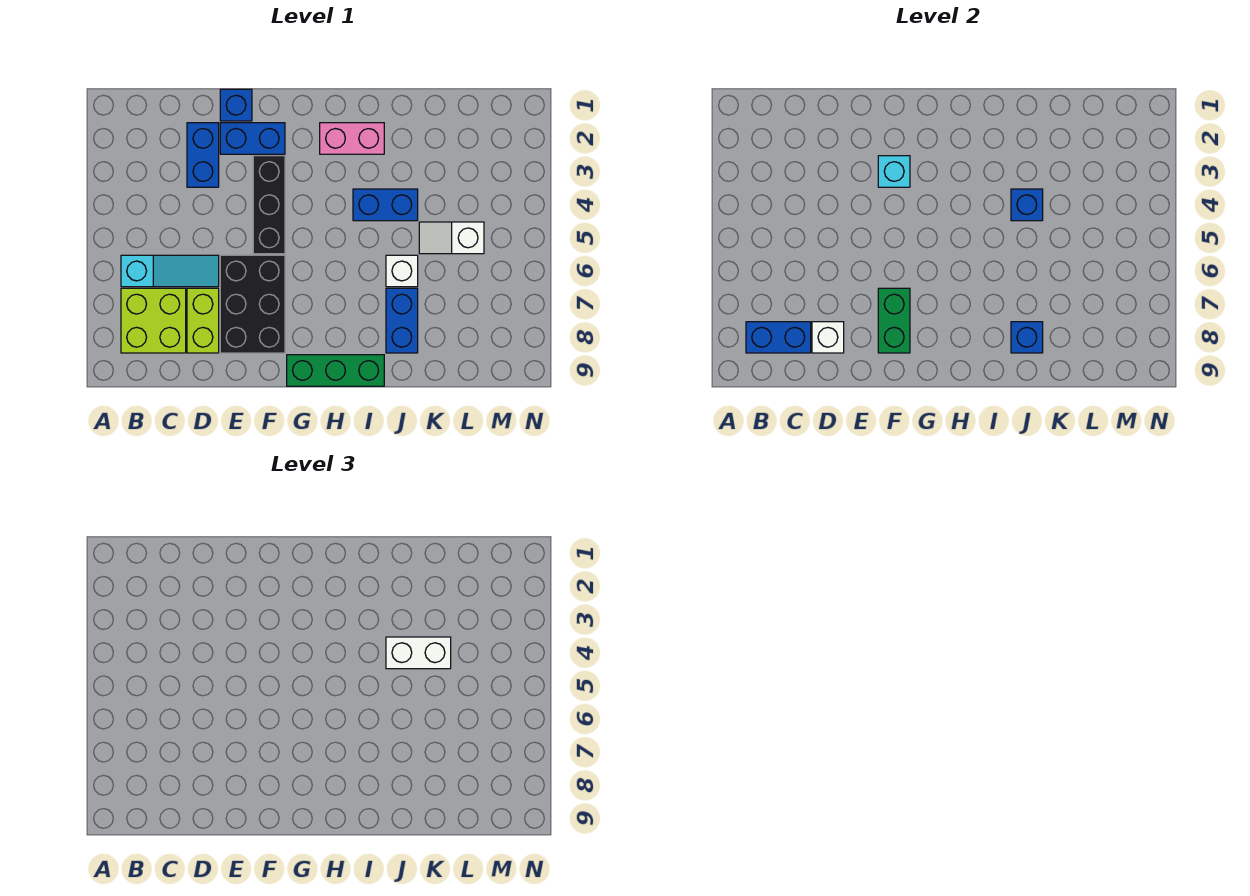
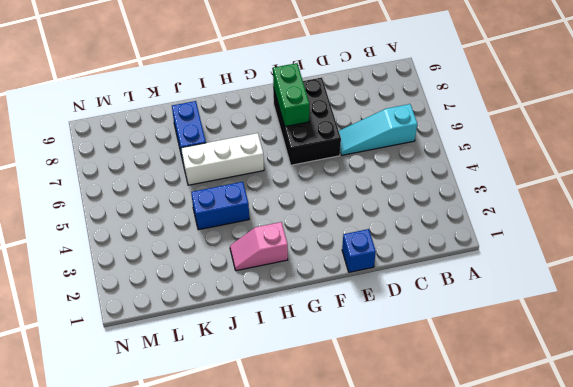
pink 1x2 slope [230,222,288,271] -> pink 1x2 brick [320,123,384,154]
white 1x3 brick [181,133,264,185] -> white 1x1 brick [386,255,418,287]
none -> lime 2x2 brick [121,288,186,353]
none -> blue 1x2 brick [187,123,219,187]
none -> lime 1x2 brick [187,288,219,353]

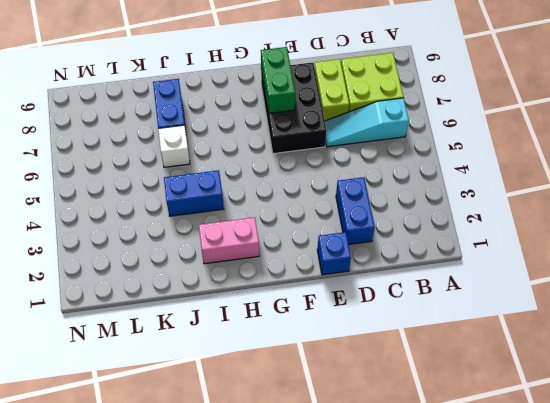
none -> blue 1x2 brick [220,123,285,154]
none -> black 1x3 brick [253,156,285,254]
none -> green 1x3 brick [287,355,384,386]

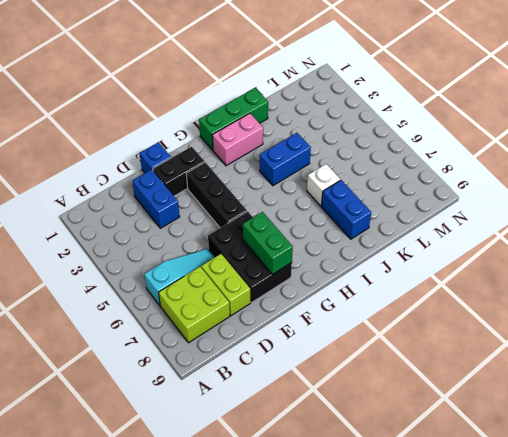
black 1x2 brick [153,147,205,196] -> blue 1x2 brick [220,123,285,154]
green 1x3 brick [199,88,268,150] -> green 1x3 brick moved to [287,355,384,386]
none -> white 1x2 slope [419,222,484,254]
none -> blue 1x2 brick [746,322,811,353]
none -> white 1x1 brick [812,322,844,353]

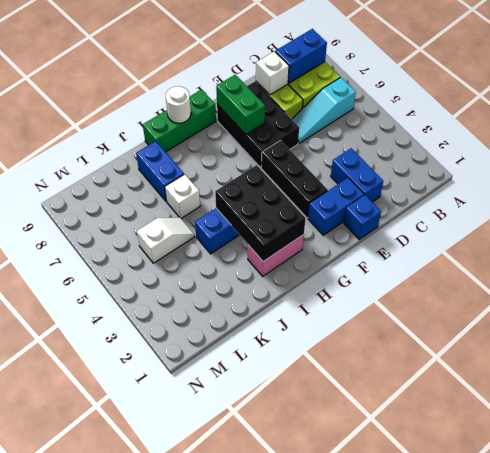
black 2x3 brick [215,165,306,261] -> none
white 1x1 round brick [166,86,191,123] -> none
none -> cyan 1x1 brick [878,156,910,187]
none -> blue 1x1 brick [1011,189,1043,221]
none -> blue 1x1 brick [1011,322,1043,353]

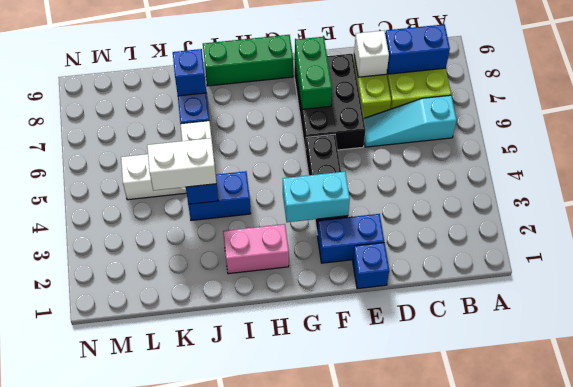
cyan 1x2 brick [283,172,350,222] -> cyan 1x1 brick [878,156,910,187]
none -> blue 1x2 brick [187,123,219,187]

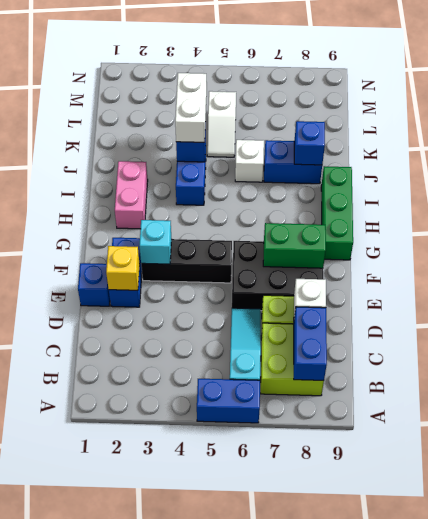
blue 1x2 brick [197,378,260,423] -> blue 1x2 brick moved to [187,123,219,187]
yellow 1x1 brick [106,246,140,290] -> none

